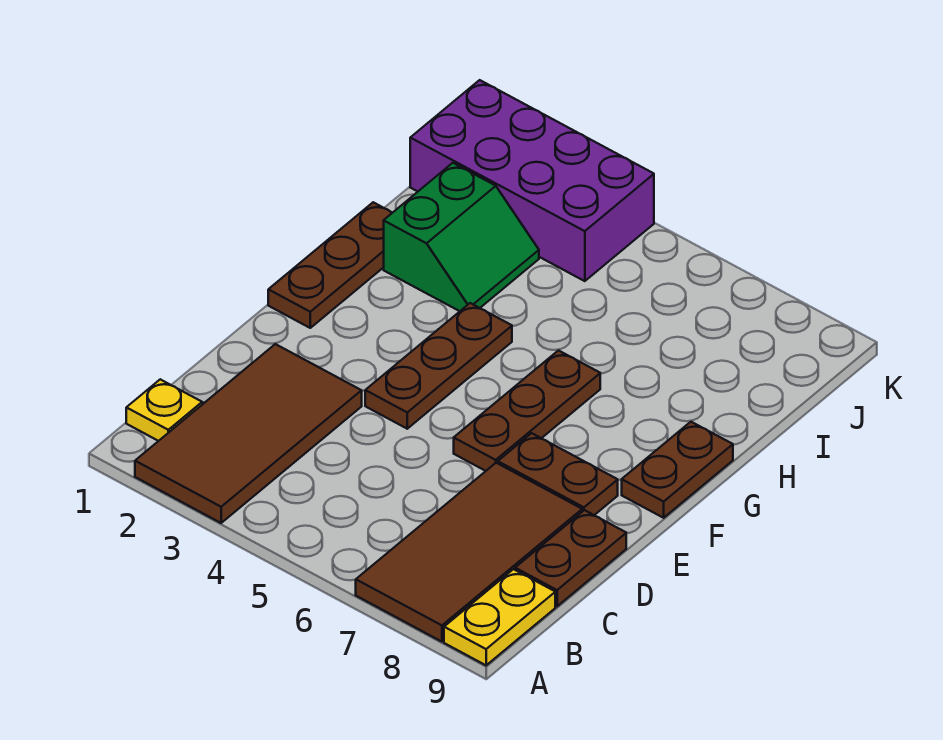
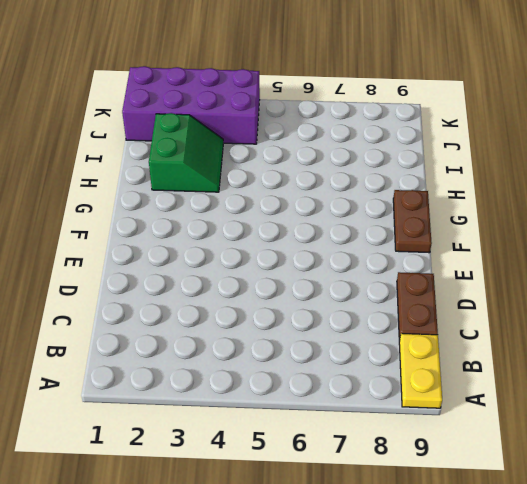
none -> brown 2x4 tile [135,344,362,523]
none -> brown 2x4 tile [356,463,582,642]
none -> yellow 1x1 plate [126,379,202,441]

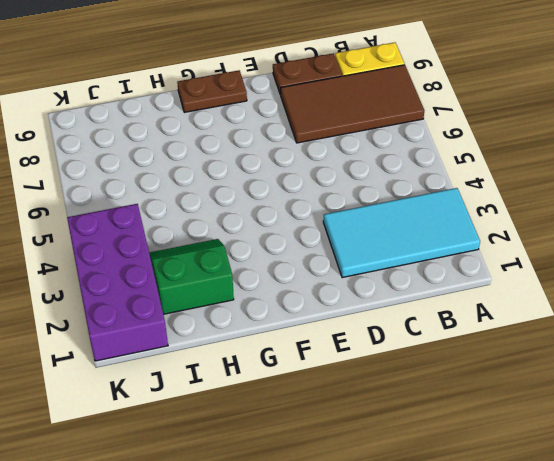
cyan 2x4 tile [323,188,480,278] -> brown 2x4 tile [135,344,362,523]
none -> yellow 1x1 plate [126,379,202,441]
none -> brown 1x3 plate [365,303,512,429]
none -> brown 1x3 plate [454,351,600,471]

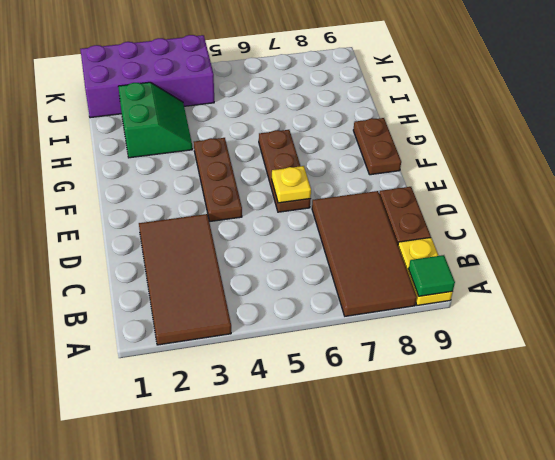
green 1x1 tile [409,255,455,296] -> none
yellow 1x1 plate [272,166,311,203] -> yellow 1x1 plate moved to [126,379,202,441]
none -> brown 1x2 plate [498,433,618,515]
none -> brown 1x3 plate [268,202,392,328]

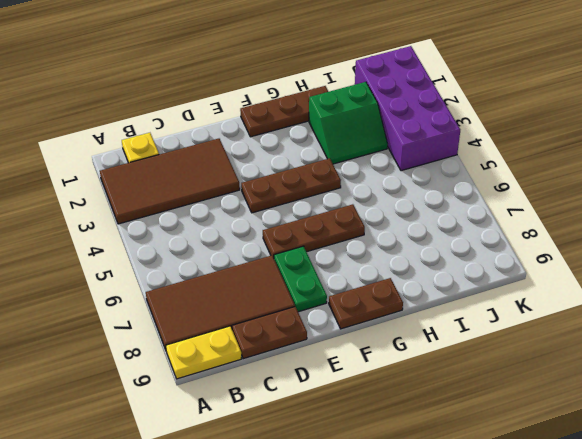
green 1x2 plate [274,246,327,312] -> brown 1x2 plate [498,433,618,515]

